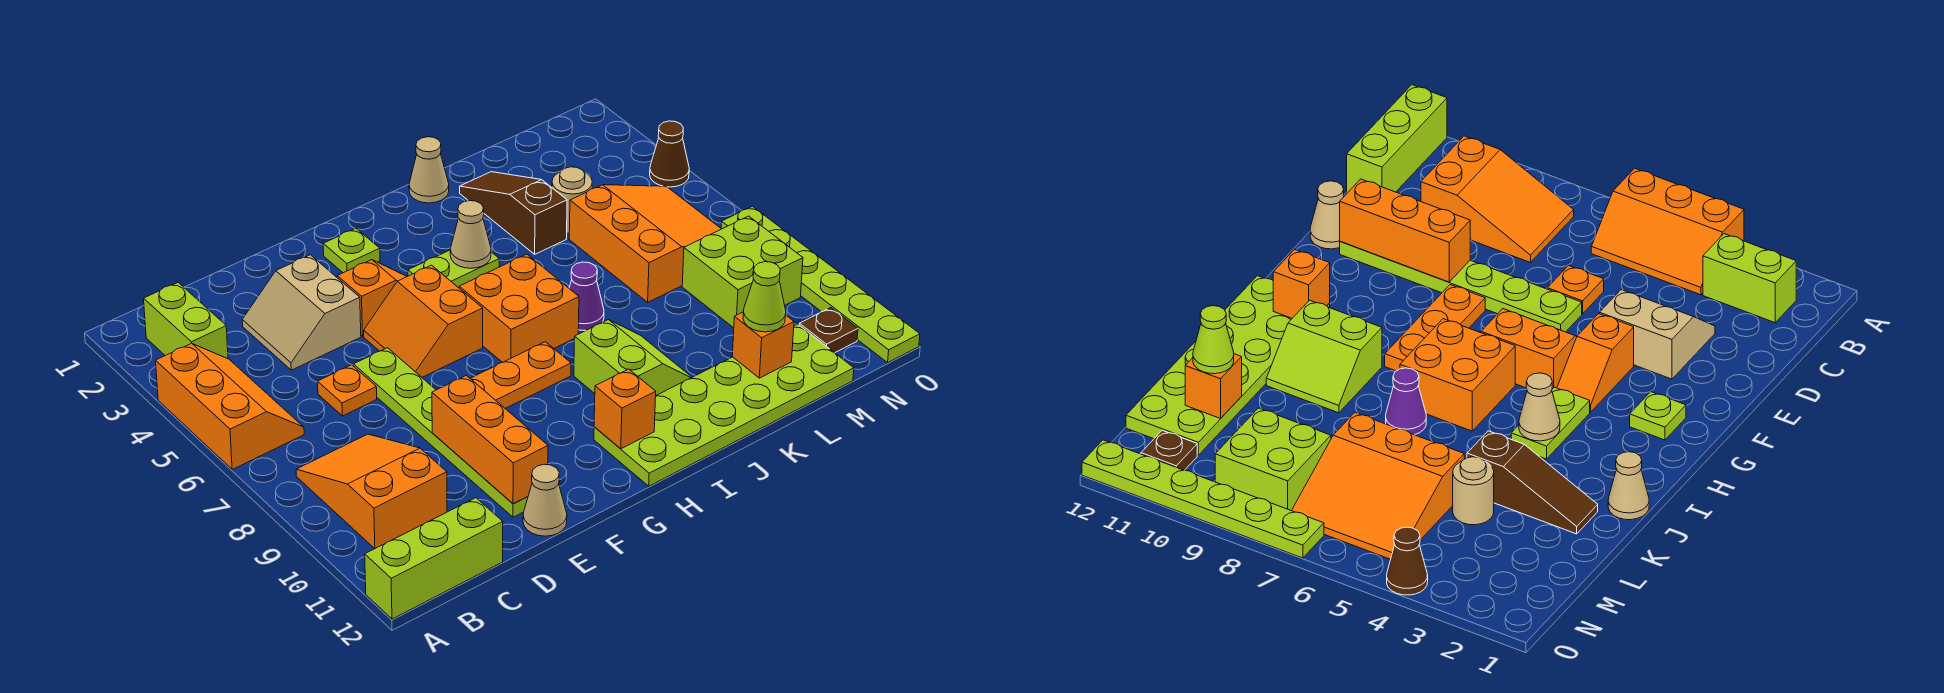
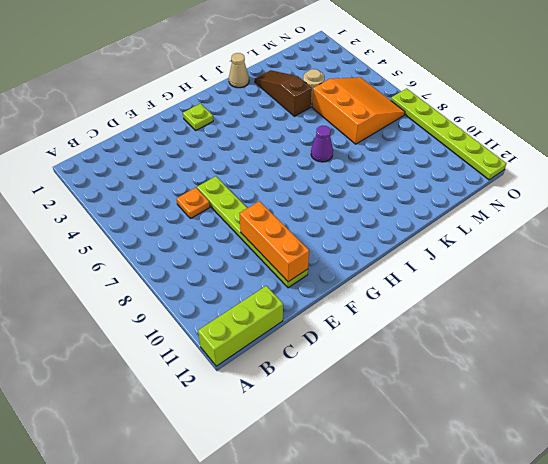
none -> orange 2x3 slope [156,343,304,469]
none -> lime 1x2 brick [144,283,228,359]
none -> orange 2x3 slope [296,434,447,549]
none -> tan 2x2 slope [242,255,361,370]

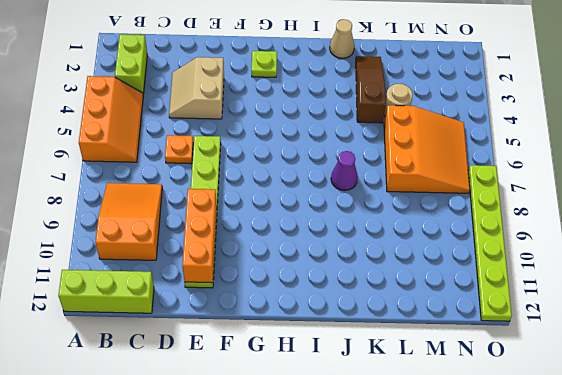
none -> tan 1x1 cone [523,464,567,536]
none -> orange 1x2 slope [337,260,407,336]
none -> orange 2x2 slope [364,265,483,377]
none -> orange 1x3 plate [470,342,571,408]

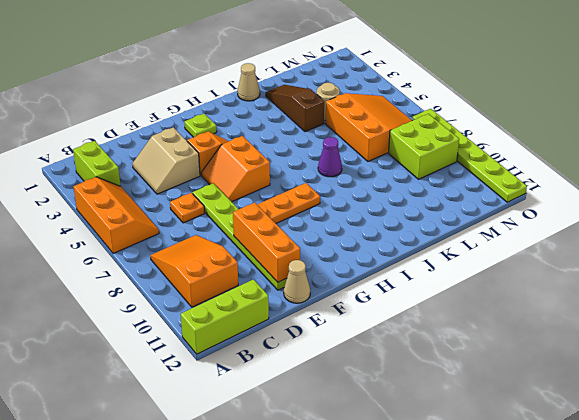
none -> lime 1x2 plate [408,250,499,288]
none -> orange 2x2 brick [459,254,579,363]
none -> lime 2x6 plate [594,324,854,486]
none -> lime 2x2 slope [574,320,692,395]

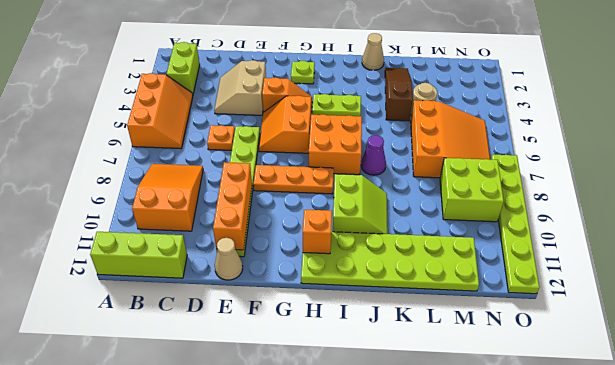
none -> brown 1x1 plate [799,308,858,353]
none -> brown 1x1 cone [650,121,689,187]
none -> tan 1x1 cone [450,201,491,268]
none -> orange 1x1 brick [732,312,794,378]

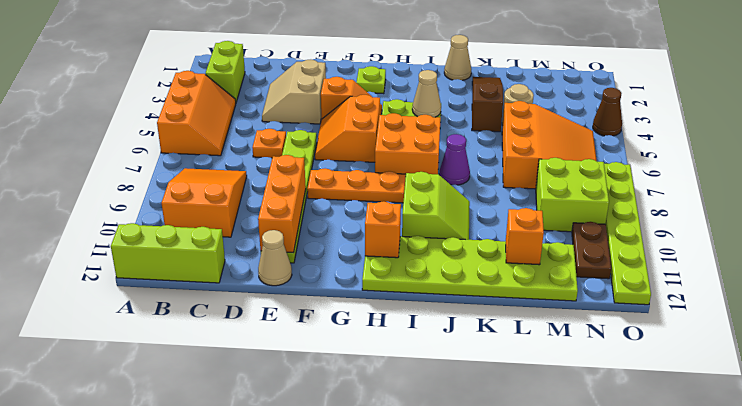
brown 1x2 plate [572,222,611,279] -> brown 1x1 plate [799,308,858,353]
none -> lime 1x1 cone [743,262,786,332]

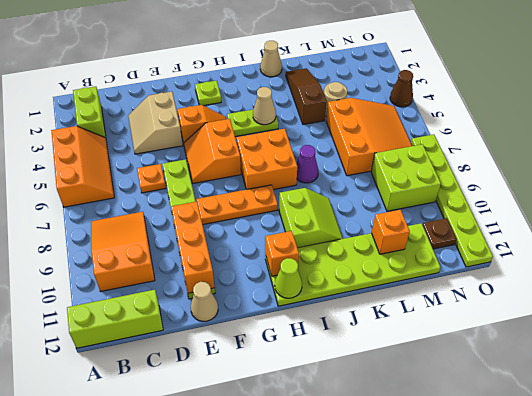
lime 1x1 cone [275,258,302,298] -> lime 1x1 cone moved to [743,262,786,332]

